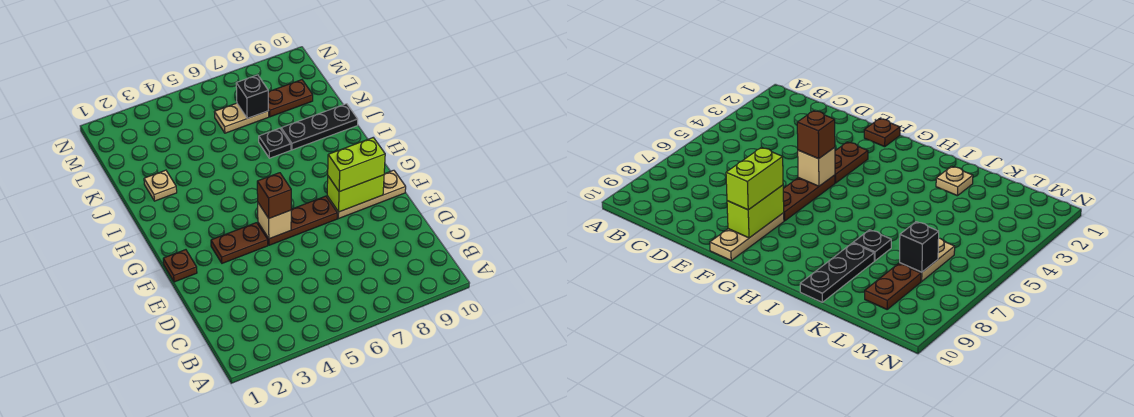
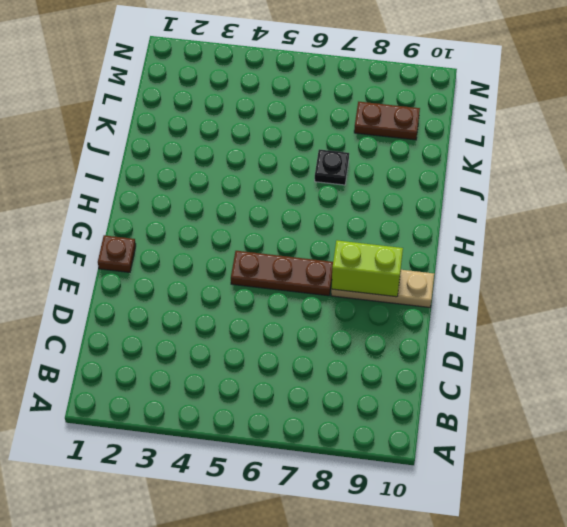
none -> brown 1x2 plate [211,223,268,263]
none -> tan 1x1 plate [144,170,177,201]
none -> black 1x3 plate [281,104,358,150]

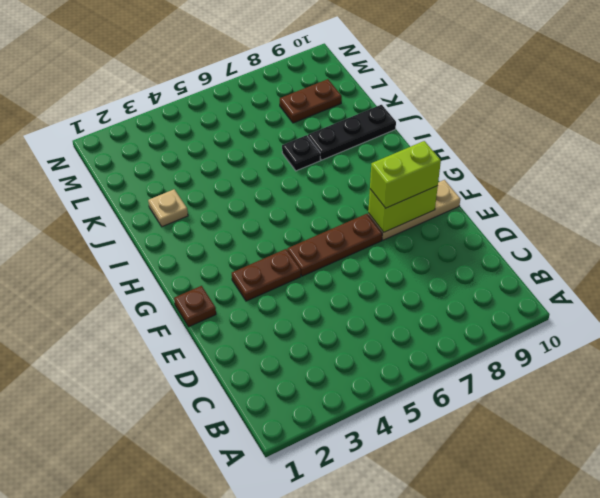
none -> tan 1x2 plate [215,103,269,133]
none -> tan 1x1 brick [258,203,291,239]
none -> black 1x1 brick [236,75,268,118]

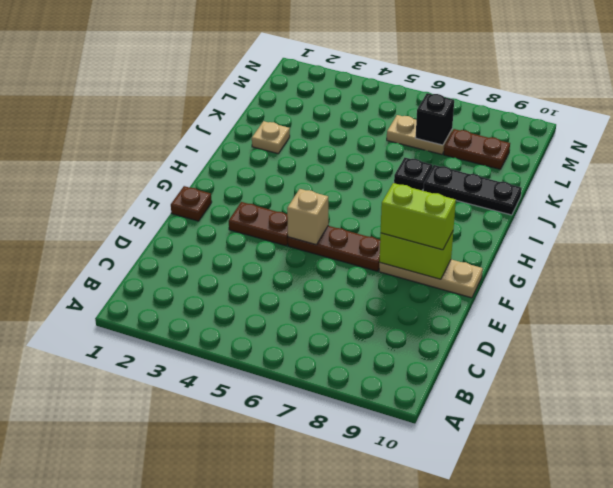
none -> brown 1x1 brick [257,173,291,218]

